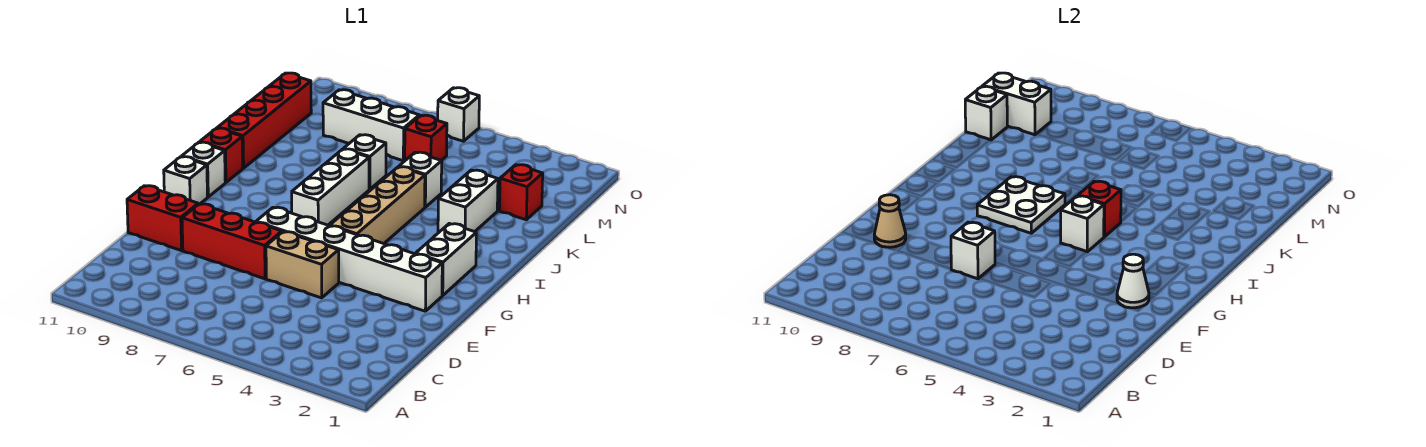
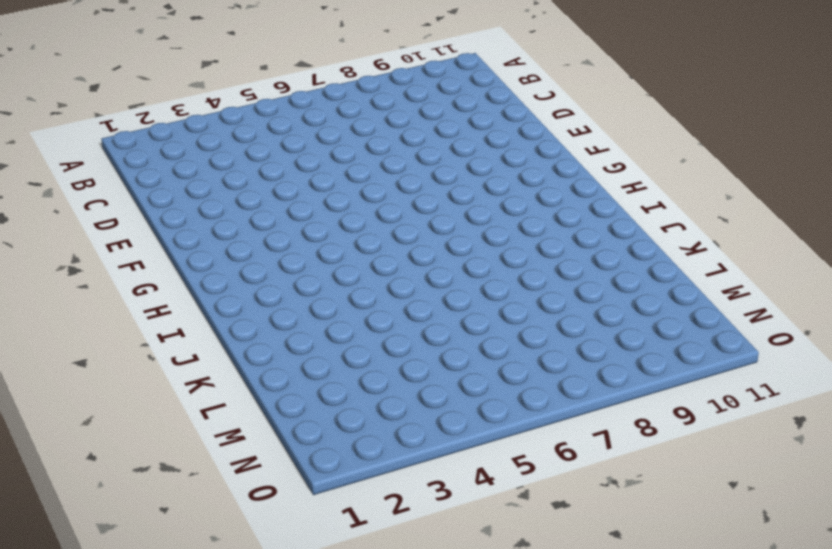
none -> tan 1x2 brick [266,232,339,298]
none -> red 1x3 brick [182,204,282,279]
none -> red 1x2 brick [127,186,198,251]

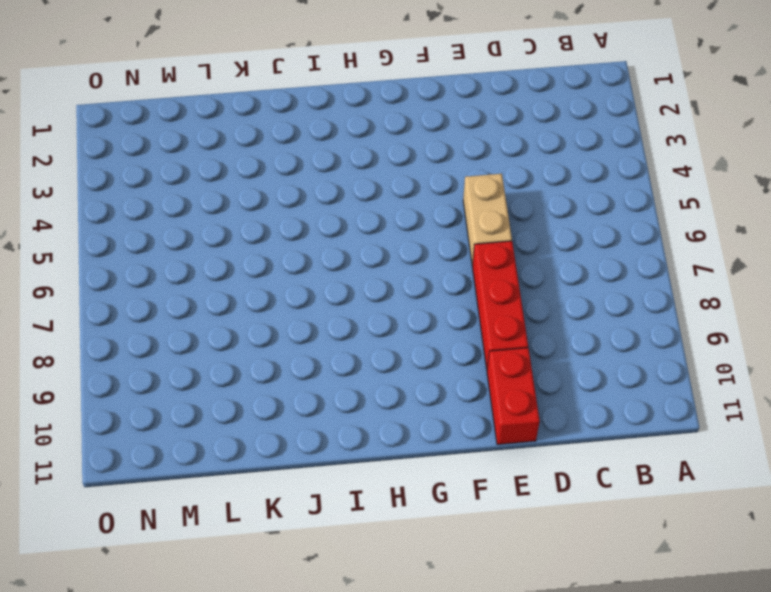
none -> white 1x6 brick [256,207,442,311]
none -> white 1x2 brick [416,224,476,296]
none -> tan 1x4 brick [330,167,425,244]

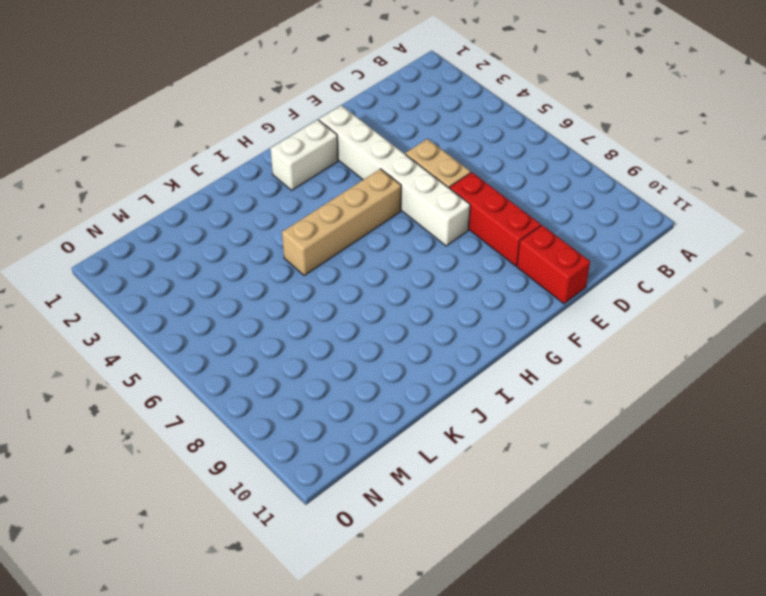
none -> white 1x1 brick [164,157,207,204]
none -> white 1x3 brick [292,149,369,225]
none -> white 1x1 brick [182,142,225,197]

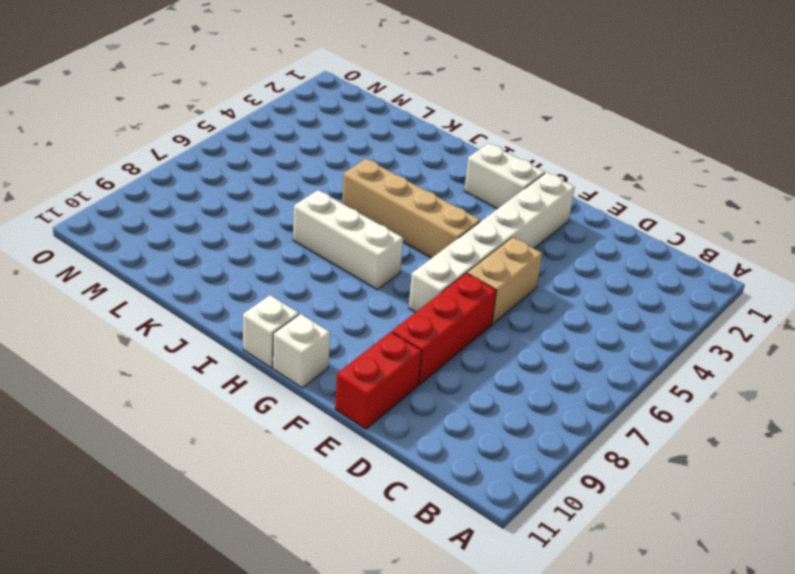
none -> red 1x1 brick [200,128,243,183]
none -> white 1x2 brick [438,170,498,232]
none -> red 1x4 brick [218,73,311,168]

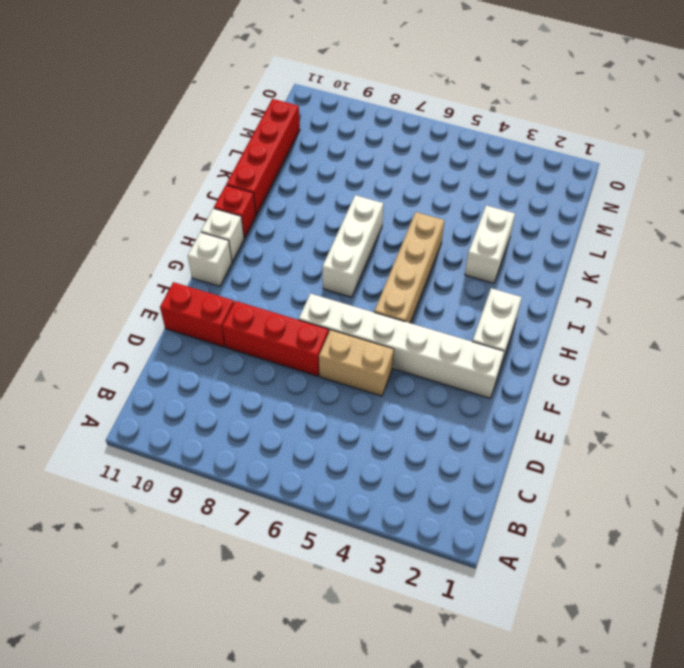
none -> white 1x1 brick [399,152,442,207]
none -> white 1x1 brick [344,135,386,189]
none -> red 1x1 brick [499,165,543,220]

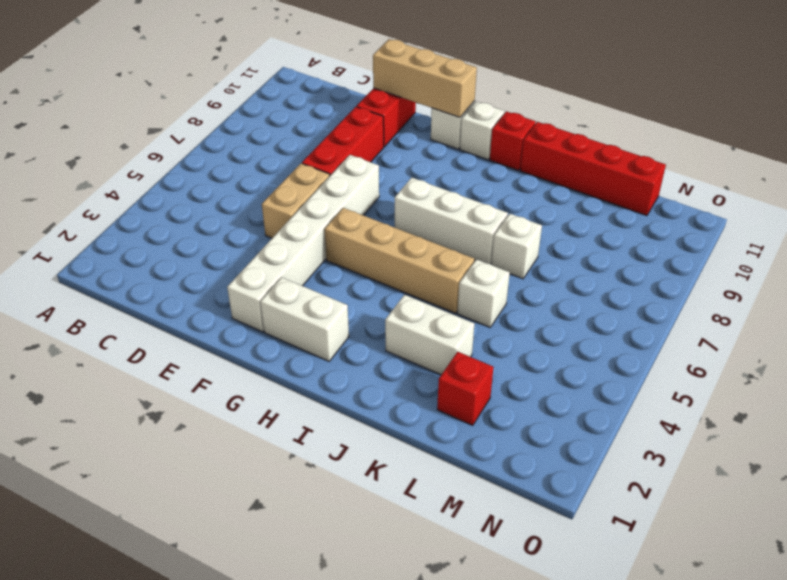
tan 1x3 brick [373,39,477,117] -> none
none -> red 1x1 brick [405,115,447,161]
none -> white 1x3 brick [323,90,419,161]
none -> white 1x1 brick [438,88,479,141]

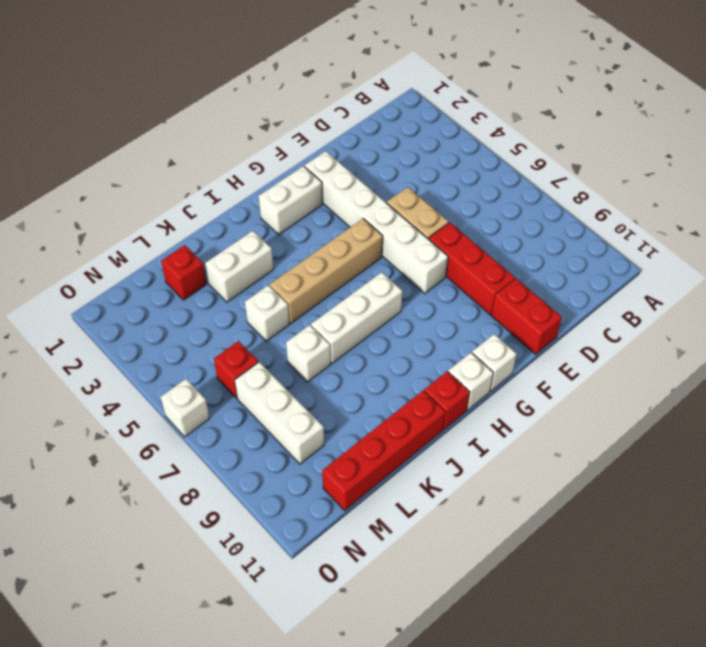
none -> white 1x1 brick [951,222,995,279]
none -> tan 1x1 cone [874,195,906,247]
none -> white 1x1 cone [1117,254,1149,308]

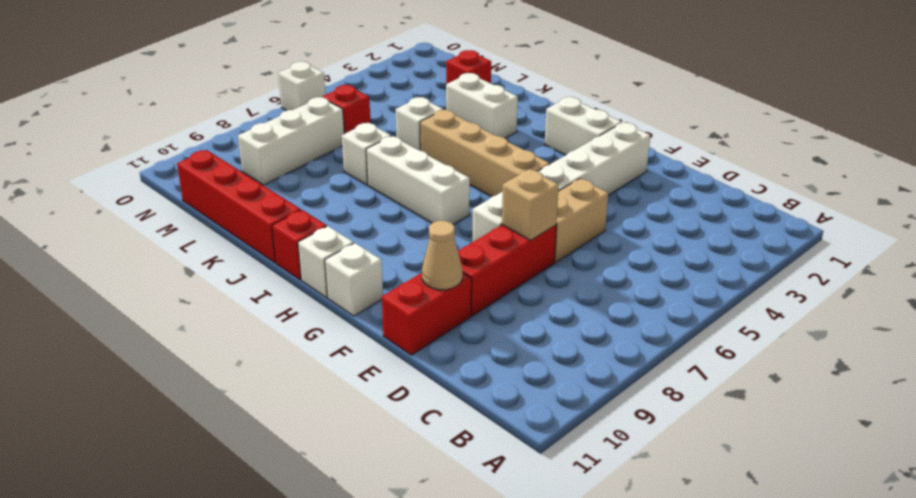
tan 1x1 brick [502,169,559,240] -> white 1x1 brick [951,222,995,279]
none -> white 1x1 cone [1117,254,1149,308]
none -> white 1x1 brick [1061,196,1104,252]
none -> white 2x2 plate [977,177,1065,233]

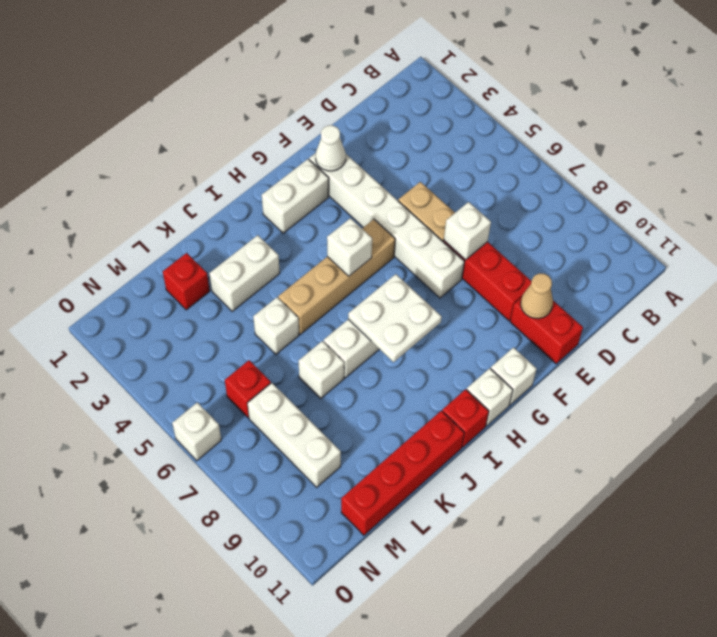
none -> red 1x1 brick [1078,181,1121,237]
none -> white 1x1 brick [965,86,1007,140]
none -> white 1x2 brick [982,73,1051,135]

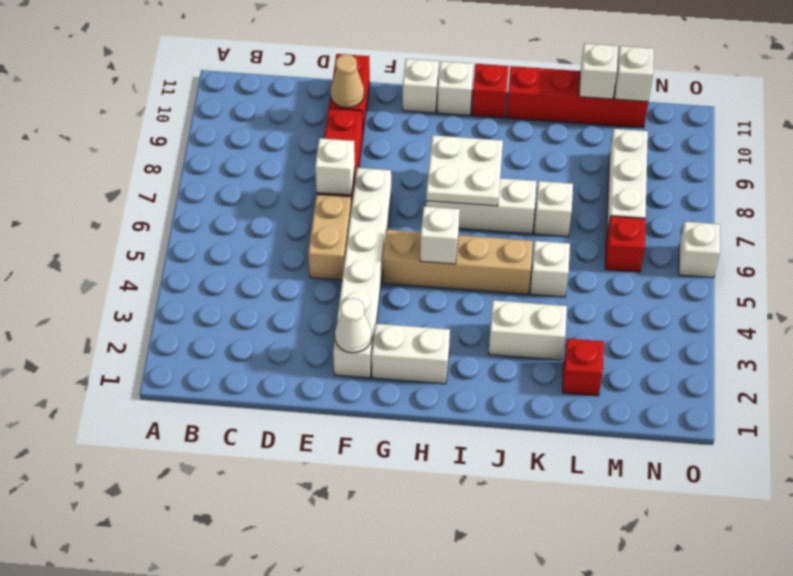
white 1x1 brick [615,46,654,102] -> white 1x2 brick [982,73,1051,135]
none -> red 1x1 brick [1078,181,1121,237]

